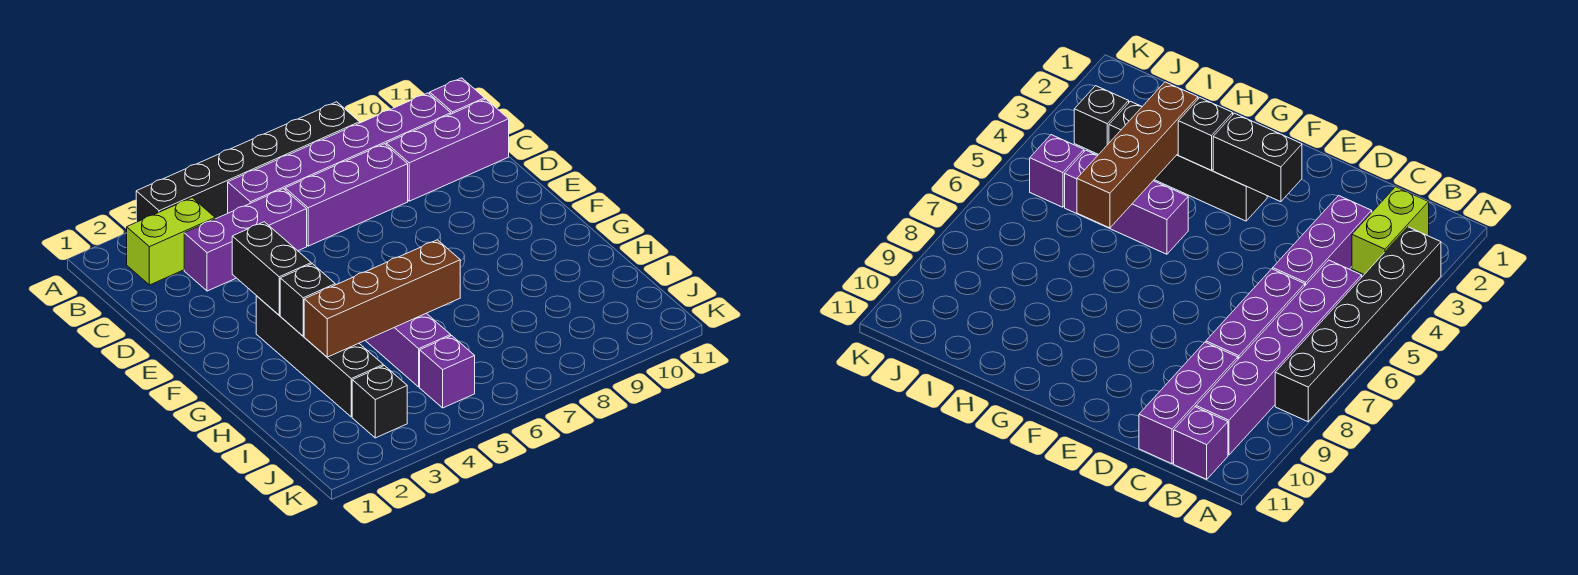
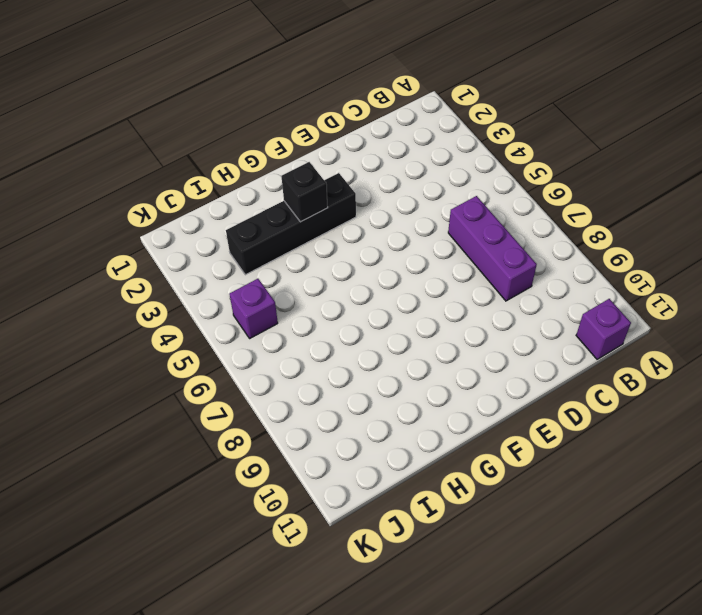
none -> black 1x6 brick [136,102,360,222]
none -> lime 1x2 brick [127,198,215,285]
none -> purple 1x6 brick [228,93,451,213]

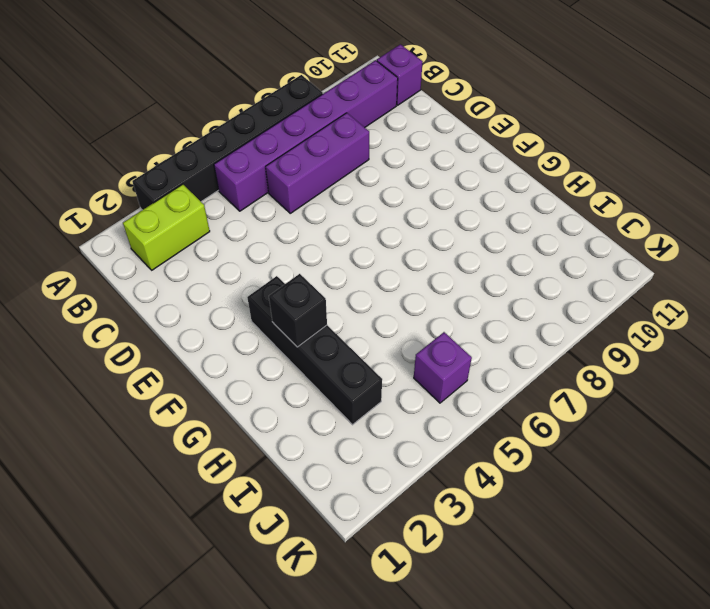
none -> purple 1x3 brick [184,189,307,291]
none -> purple 1x3 brick [386,99,509,201]
none -> purple 1x3 brick [365,313,451,387]

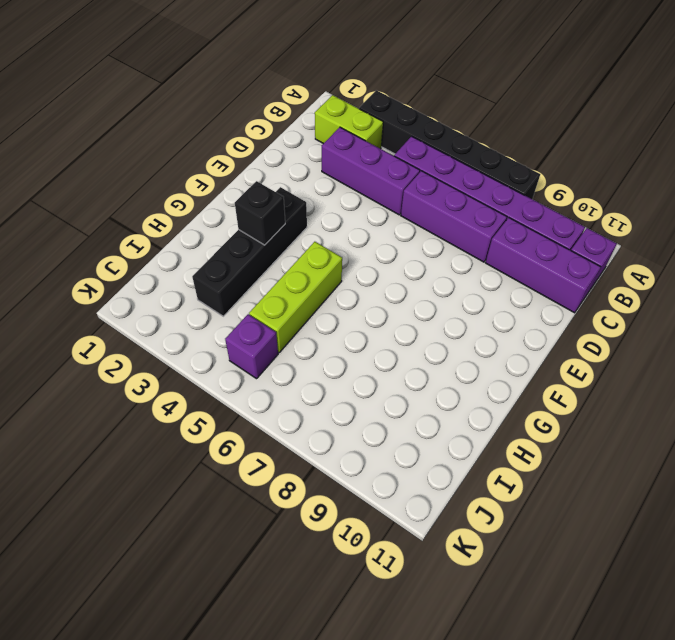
lime 1x3 brick [249,242,342,352] -> purple 1x3 brick [365,313,451,387]
none -> black 1x1 brick [352,366,407,438]
none -> black 1x2 brick [232,222,311,315]
none -> brown 1x4 brick [304,240,460,357]

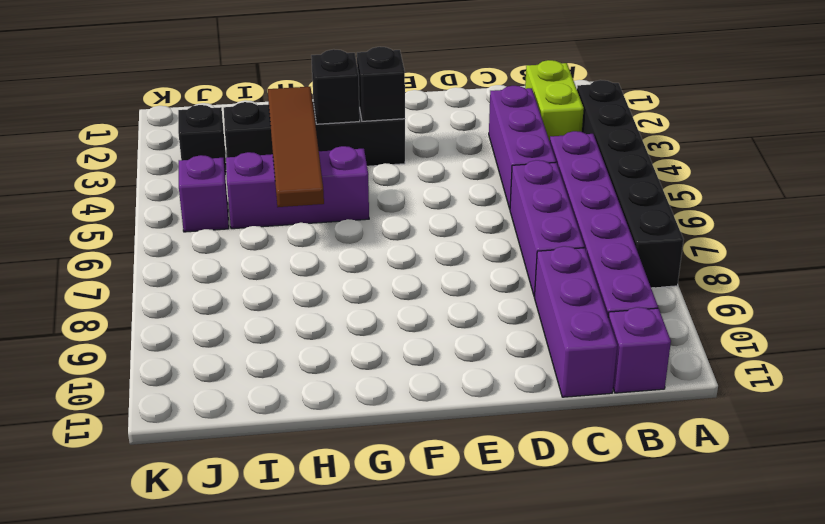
black 1x1 brick [357,47,405,121] -> black 1x2 brick [232,222,311,315]
brown 1x4 tile [268,87,324,207] -> brown 1x4 brick [304,240,460,357]

